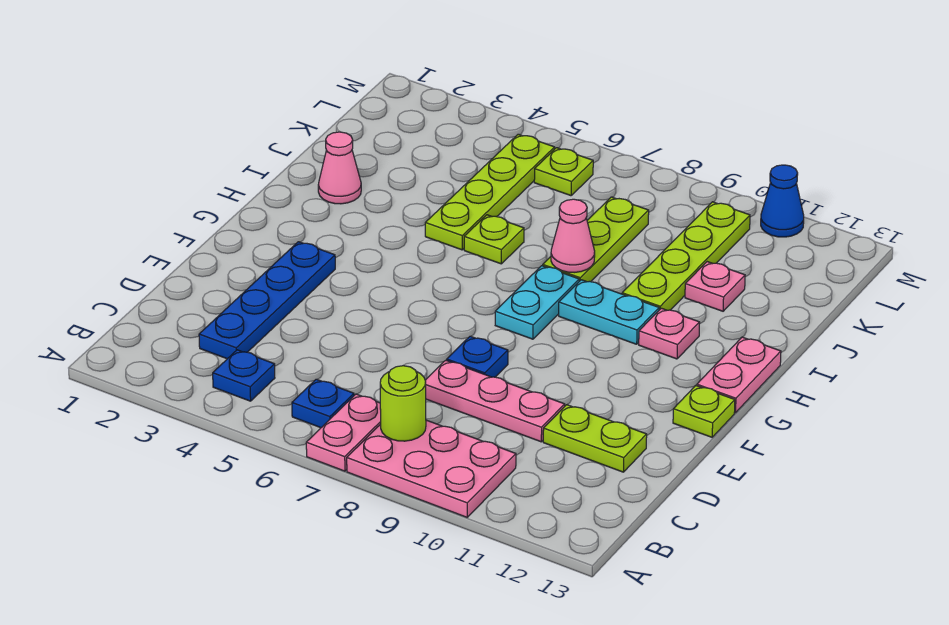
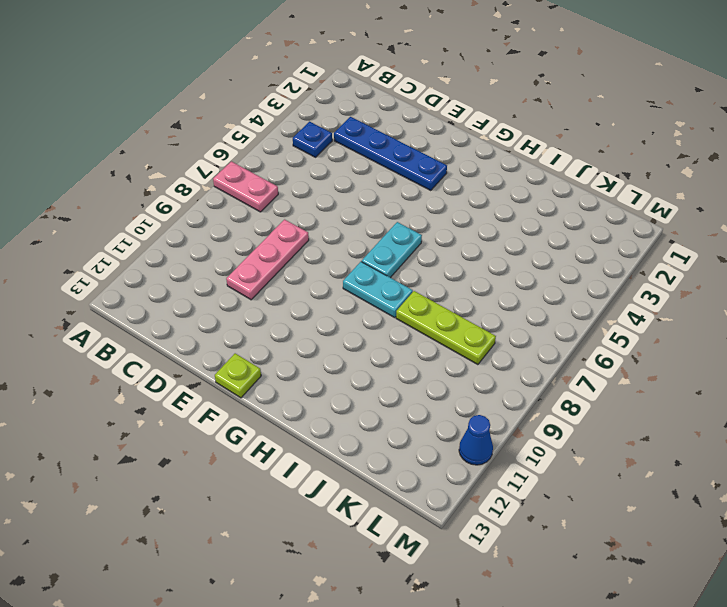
cyan 1x2 plate [362,222,422,278] -> cyan 1x2 plate moved to [559,280,659,344]
none -> pink 2x3 plate [347,420,516,517]
none -> blue 1x1 plate [292,379,354,428]
none -> lime 1x2 plate [543,405,647,472]

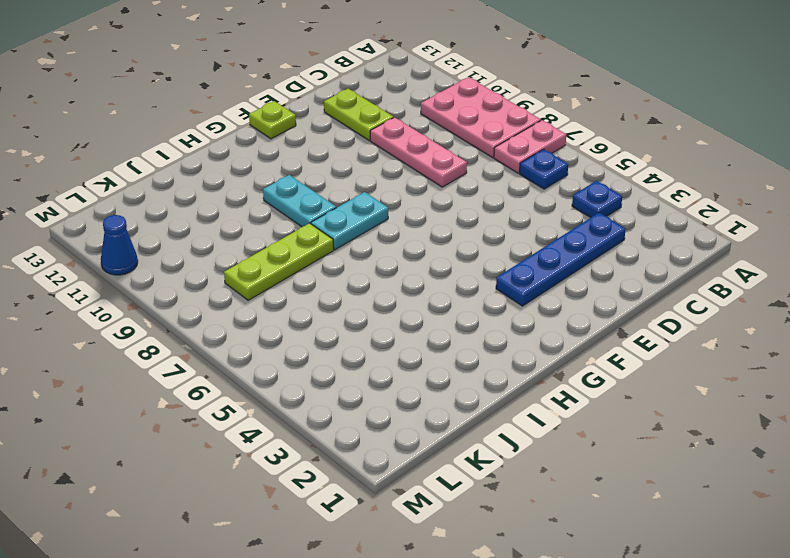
none -> blue 1x1 plate [447,336,508,377]
none -> pink 1x2 plate [697,337,781,413]
none -> pink 1x1 plate [639,308,700,359]

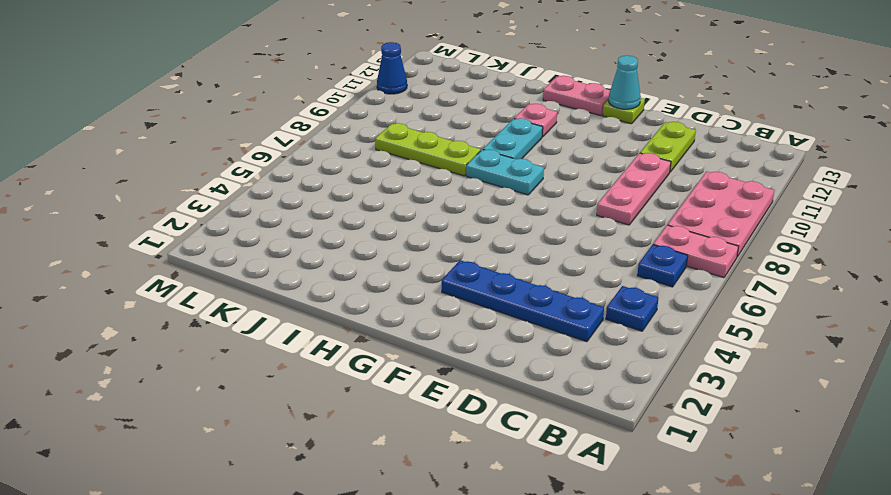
cyan 1x1 cone [609,55,641,109] -> none
none -> blue 1x1 plate [447,336,508,377]
none -> pink 1x1 cone [318,132,361,204]
none -> lime 1x4 plate [425,134,555,250]

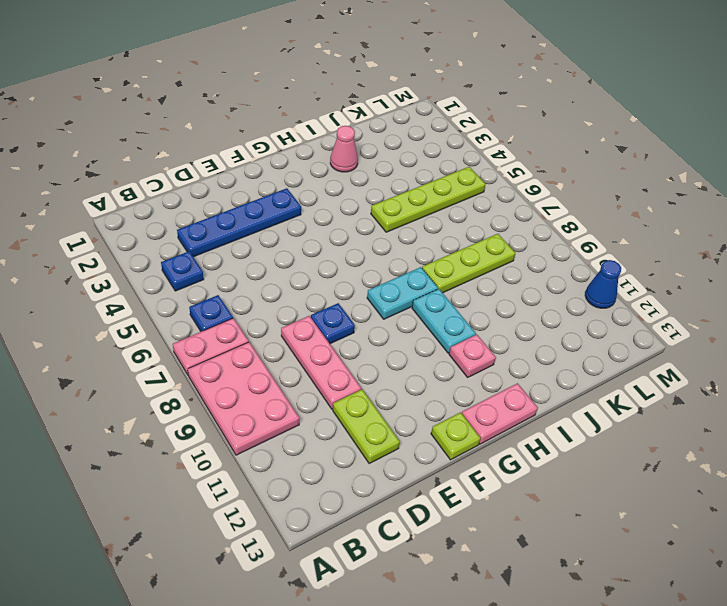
none -> lime 1x1 plate [464,215,524,264]
none -> lime 1x4 plate [622,202,750,310]
none -> pink 1x1 plate [685,262,745,311]

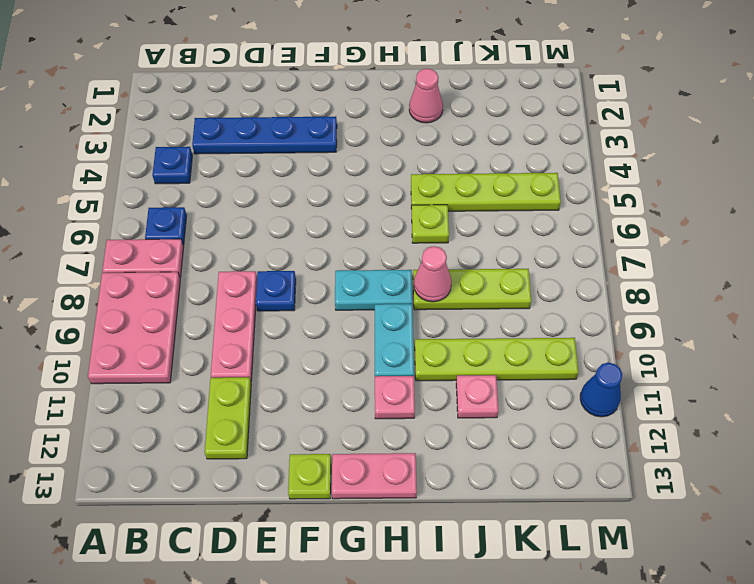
none -> lime 1x1 plate [534,148,593,196]
none -> lime 1x1 round brick [380,366,426,441]

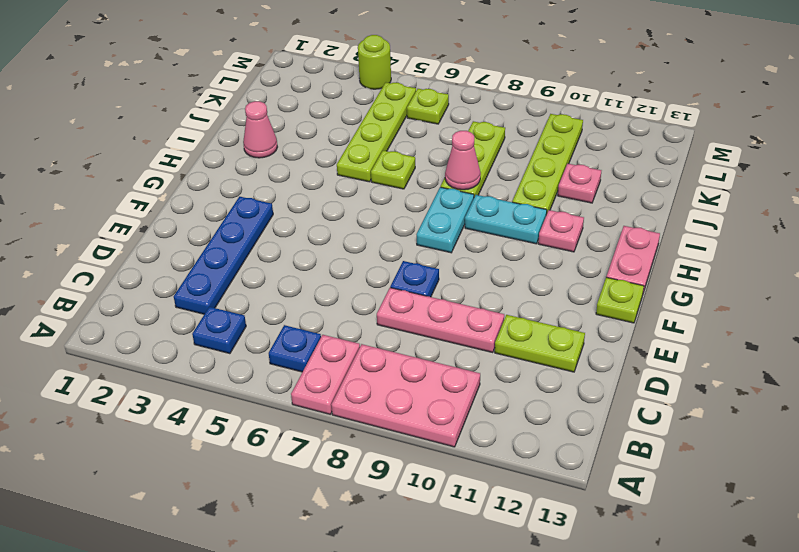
lime 1x1 round brick [358,35,391,89] -> lime 1x1 round brick moved to [380,366,426,441]
none -> blue 1x1 cone [761,165,804,237]

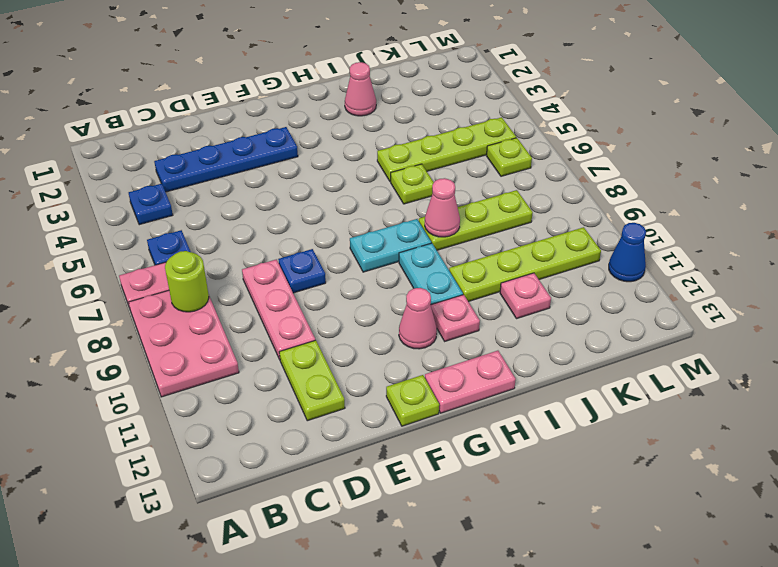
pink 1x1 cone [399,288,437,349] -> none

